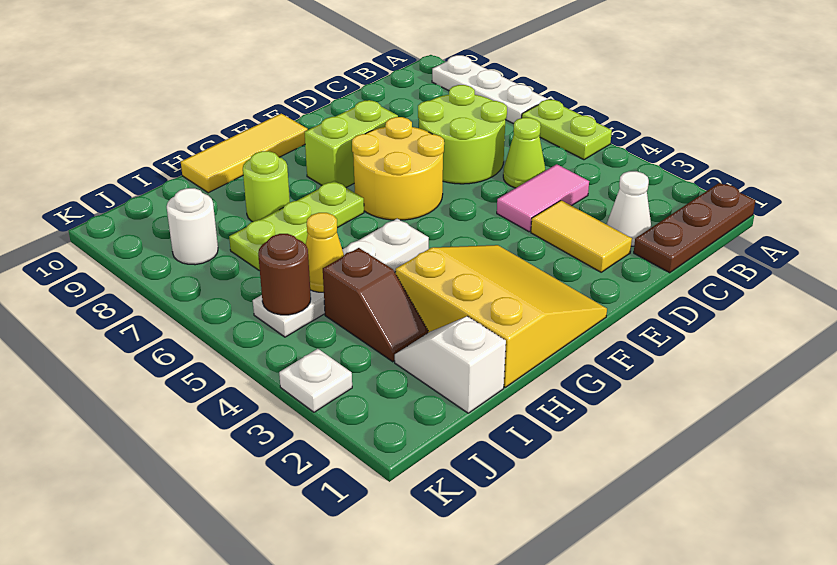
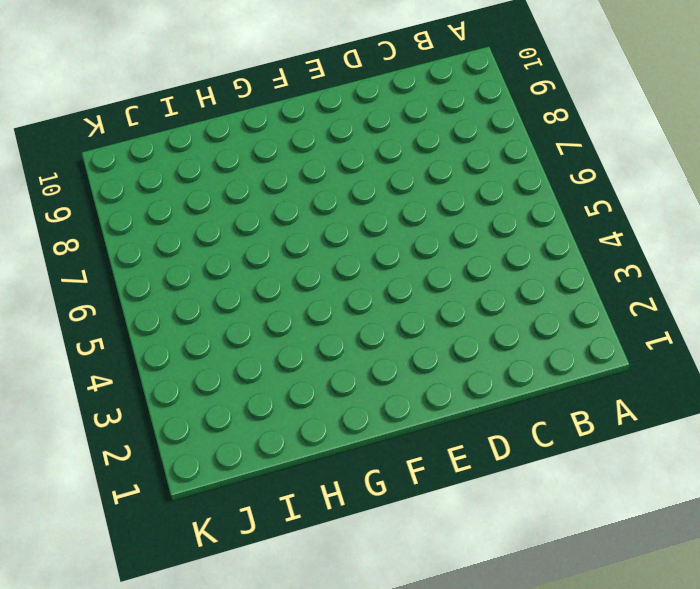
none -> brown 1x3 plate [634,183,755,273]
none -> lime 1x2 plate [522,99,612,160]
none -> white 1x3 plate [432,55,547,124]

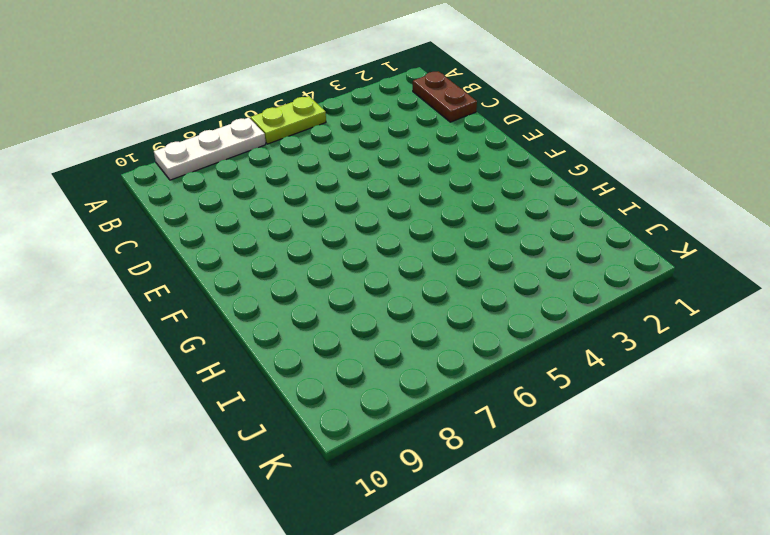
brown 1x2 plate [413,71,477,122] -> brown 1x3 plate [634,183,755,273]
none -> white 1x1 cone [607,171,651,246]
none -> pink 1x2 tile [497,164,589,232]
none -> lime 1x1 cone [503,118,546,188]

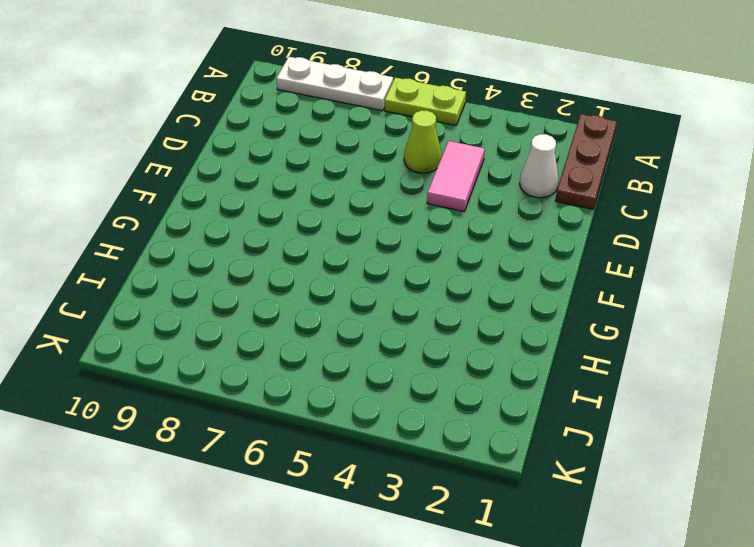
none -> lime 2x2 round brick [418,85,507,184]
none -> yellow 1x2 tile [531,200,632,272]
none -> yellow 2x2 round brick [352,117,444,220]

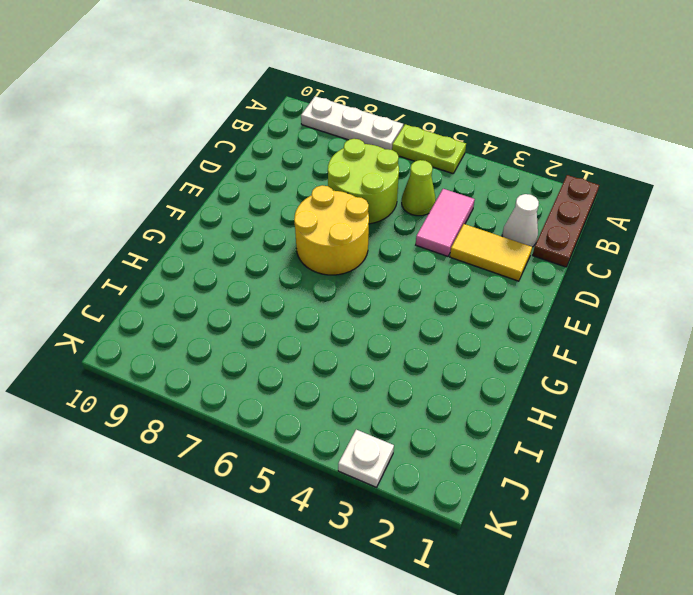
none -> lime 1x2 brick [305,100,398,188]
none -> yellow 3x3 slope [396,245,607,387]
none -> yellow 1x3 tile [181,114,308,193]

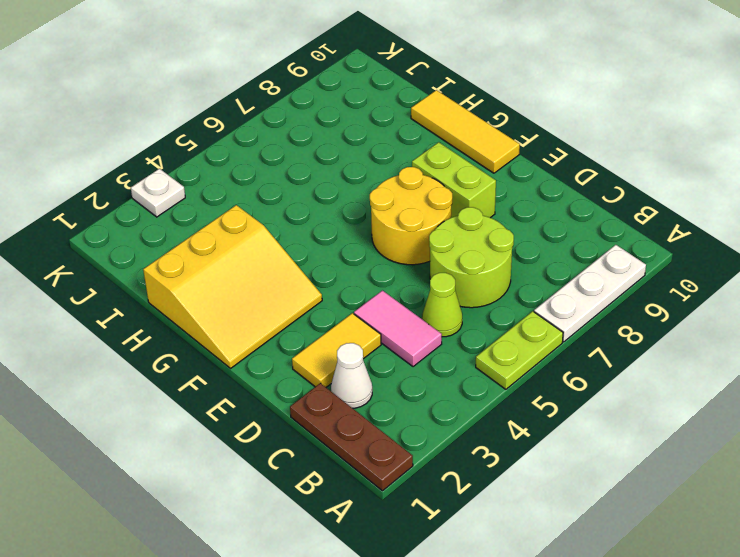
none -> white 1x4 plate [253,219,429,337]
none -> lime 1x3 plate [229,181,364,270]
none -> lime 1x1 round brick [243,151,290,222]

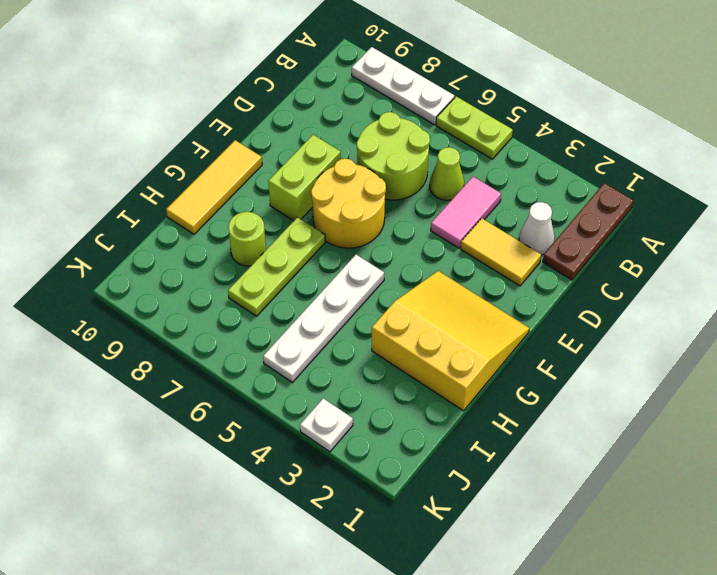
none -> white 1x2 slope [395,316,506,413]
none -> brown 1x2 slope [323,248,428,362]
none -> white 1x1 round brick [167,188,218,265]

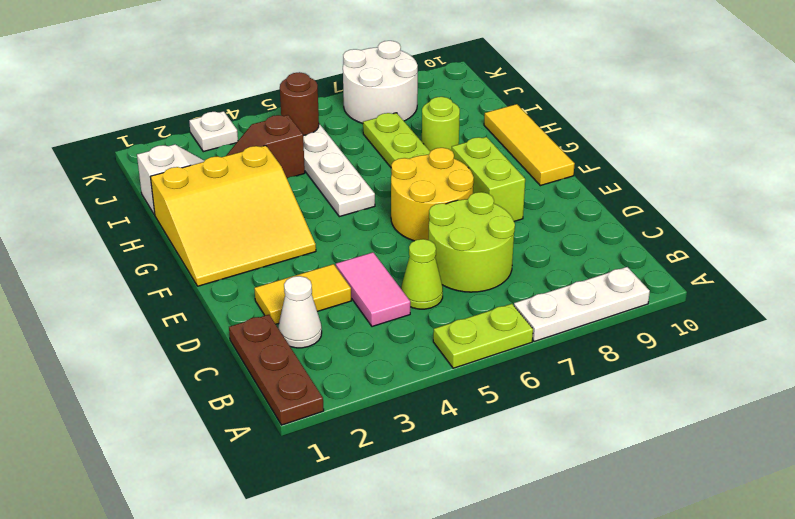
white 2x2 round brick [343,41,418,124] -> white 1x1 round brick [167,188,218,265]
none -> yellow 1x1 cone [306,213,344,292]

